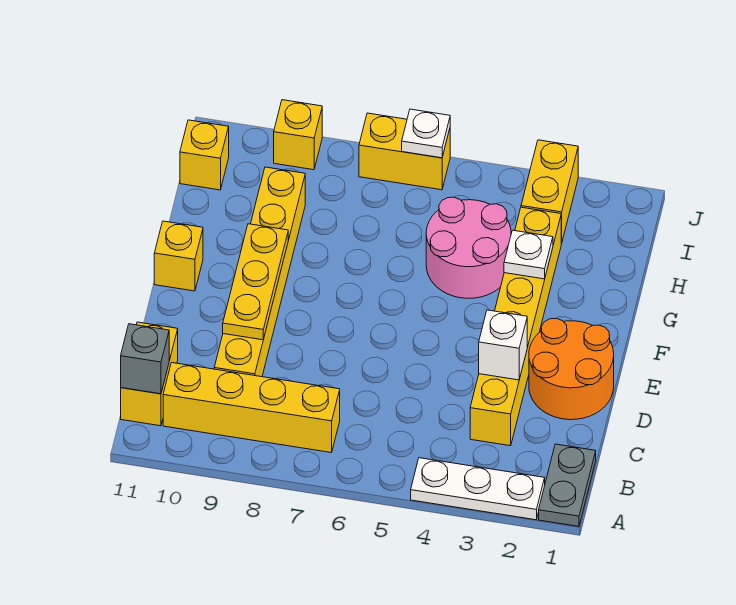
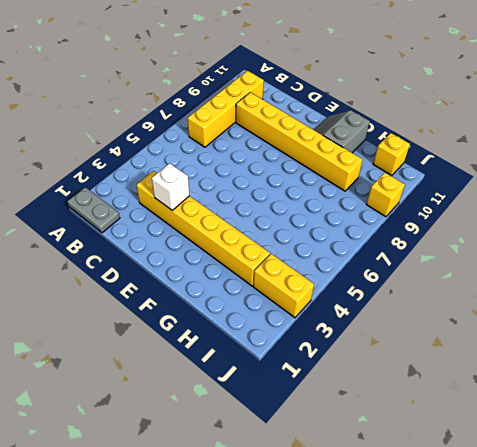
grey 2x2 slope [315,110,370,153] -> yellow 1x1 brick [154,221,203,291]
none -> white 1x3 plate [411,458,545,520]
none -> yellow 1x2 brick [121,322,178,426]
none -> orange 2x2 round brick [529,318,614,420]

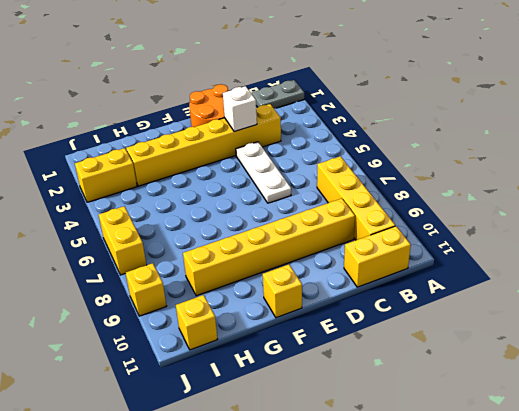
white 1x3 plate [236,142,291,203] -> white 1x3 plate moved to [411,458,545,520]
none -> pink 2x2 round brick [426,197,511,298]
none -> grey 1x1 brick [121,324,169,394]
none -> yellow 1x3 plate [223,224,288,340]

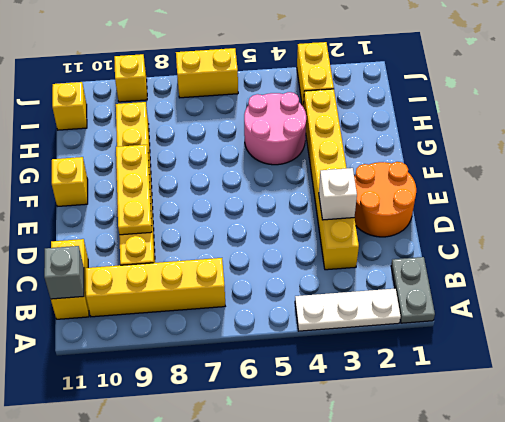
none -> white 1x1 plate [504,230,553,279]
none -> white 1x1 plate [402,109,450,158]

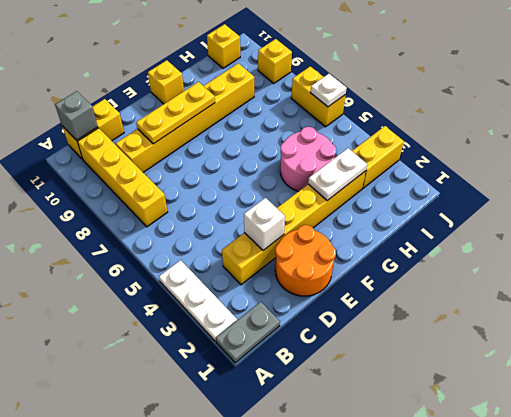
white 1x2 plate [308,148,367,201] -> white 1x1 plate [504,230,553,279]

